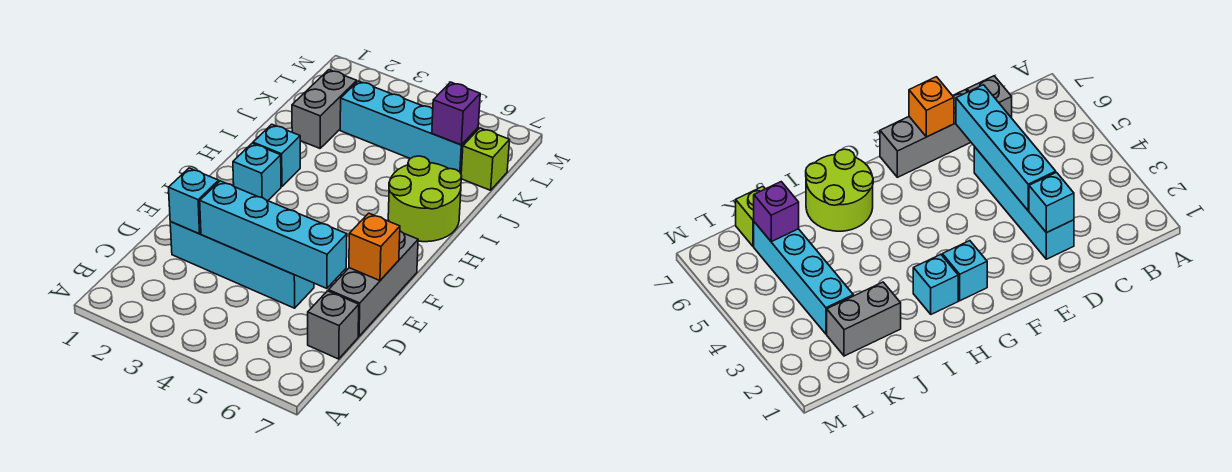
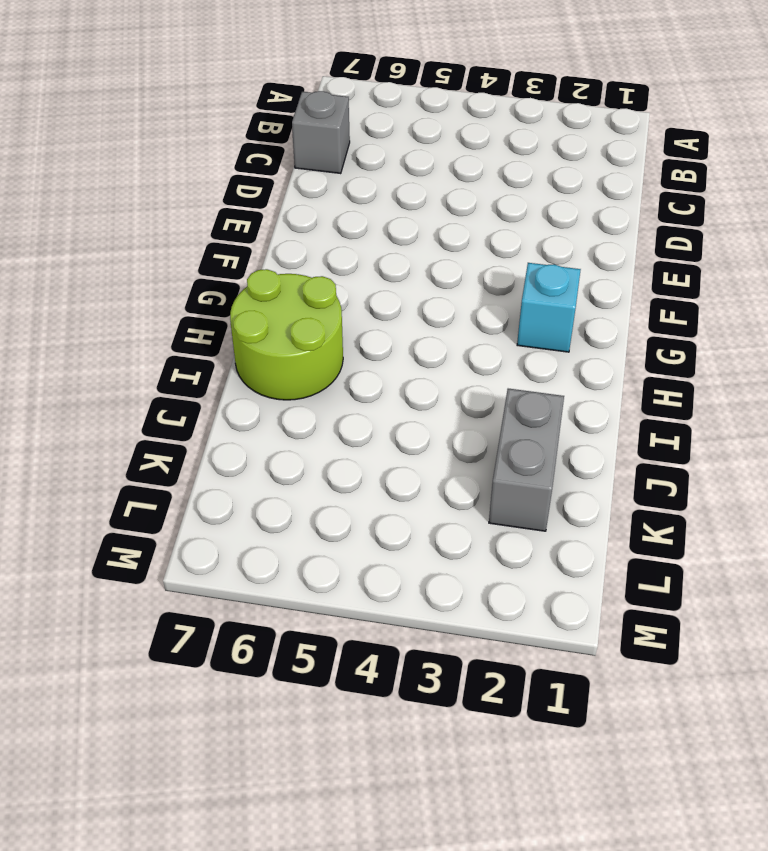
none -> cyan 1x4 brick [170,222,314,308]
none -> grey 1x3 brick [328,231,418,336]
none -> cyan 1x1 brick [253,124,300,187]

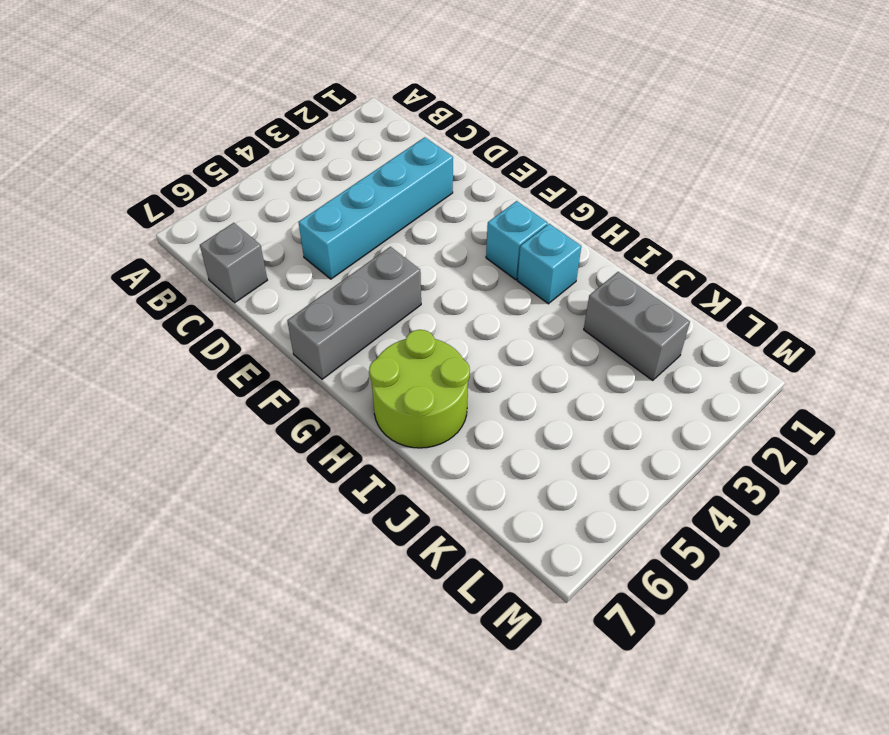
grey 1x3 brick [287,247,421,379] -> grey 1x3 brick turned to [328,231,418,336]
none -> cyan 1x4 brick [340,81,478,173]
none -> lime 1x1 brick [461,128,510,190]
none -> cyan 1x1 brick [169,168,219,234]

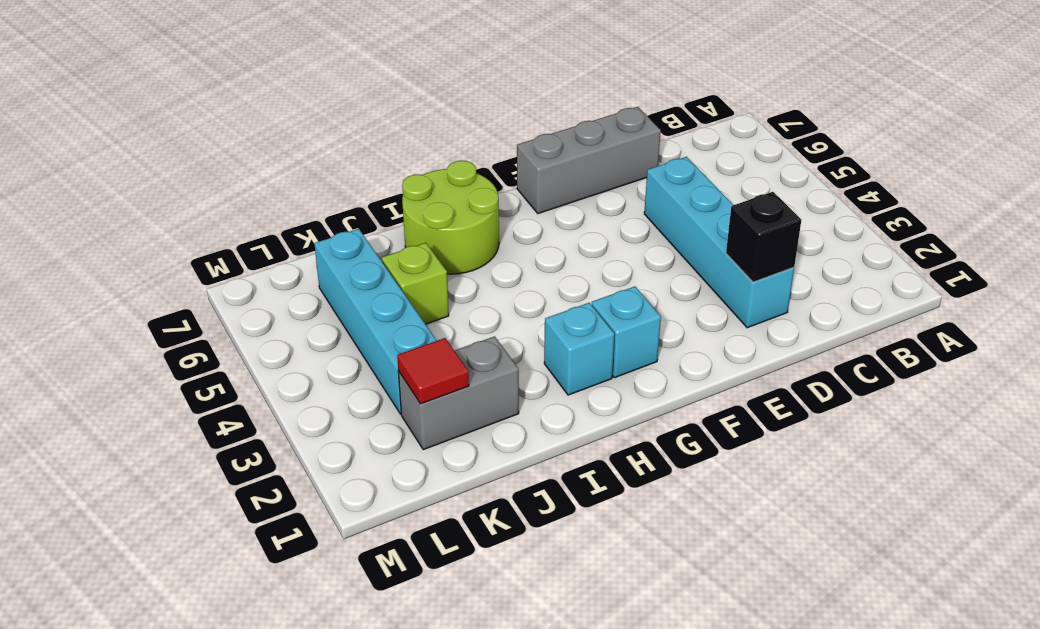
black 1x1 brick [726,192,801,282] -> cyan 1x1 brick [169,168,219,234]
lime 1x1 brick [382,243,449,324] -> lime 1x1 brick moved to [461,128,510,190]
red 1x1 tile [397,338,469,404] -> none
none -> grey 1x1 brick [308,291,359,359]
none -> cyan 1x4 brick [200,181,347,289]
none -> orange 1x1 brick [349,213,400,281]

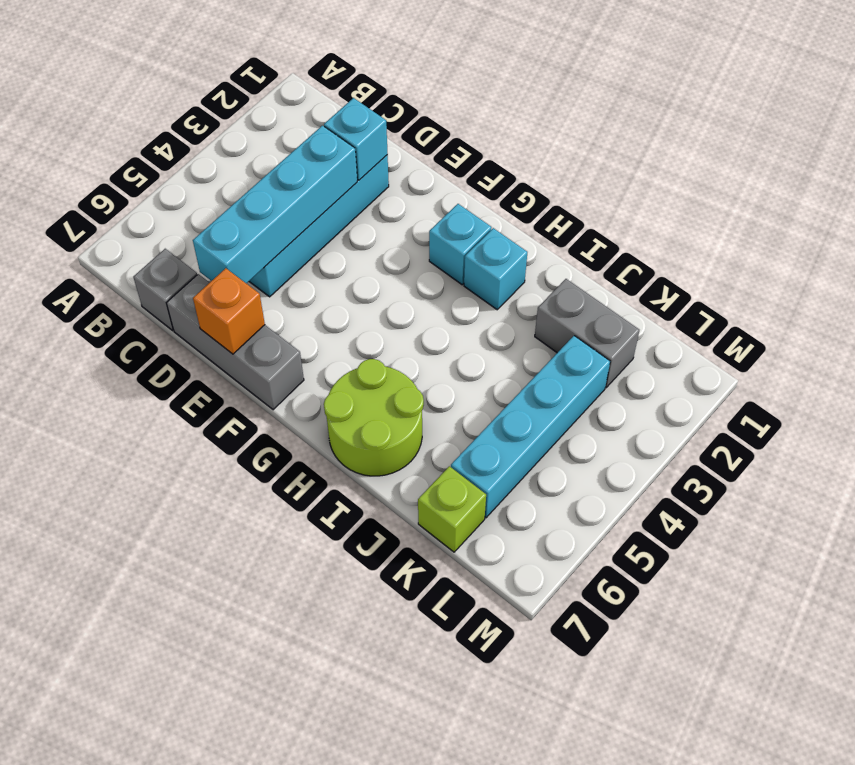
none -> purple 1x1 brick [432,82,480,145]

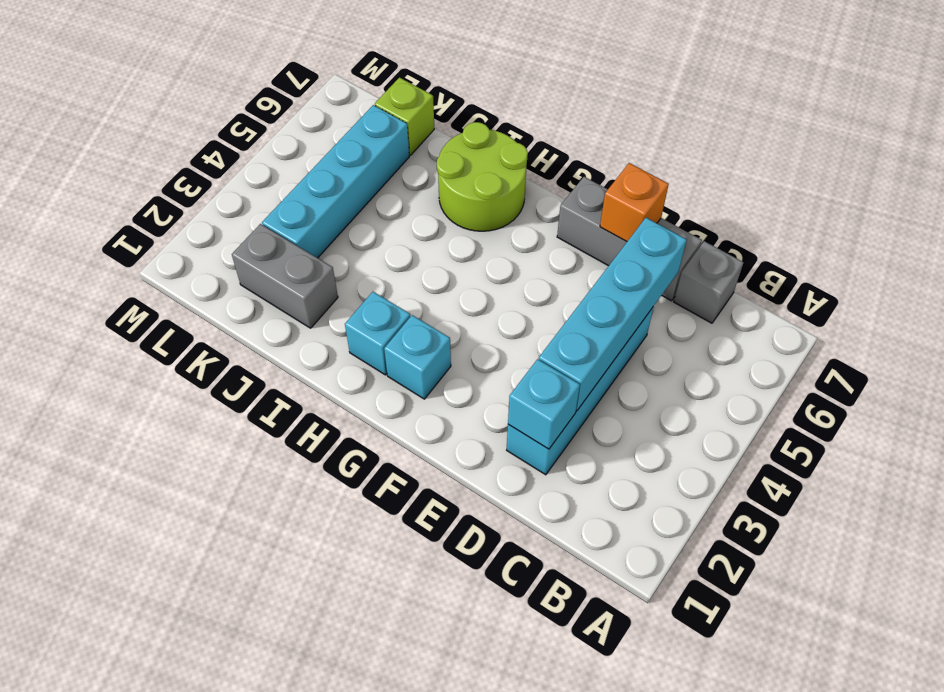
none -> purple 1x1 brick [432,82,480,145]

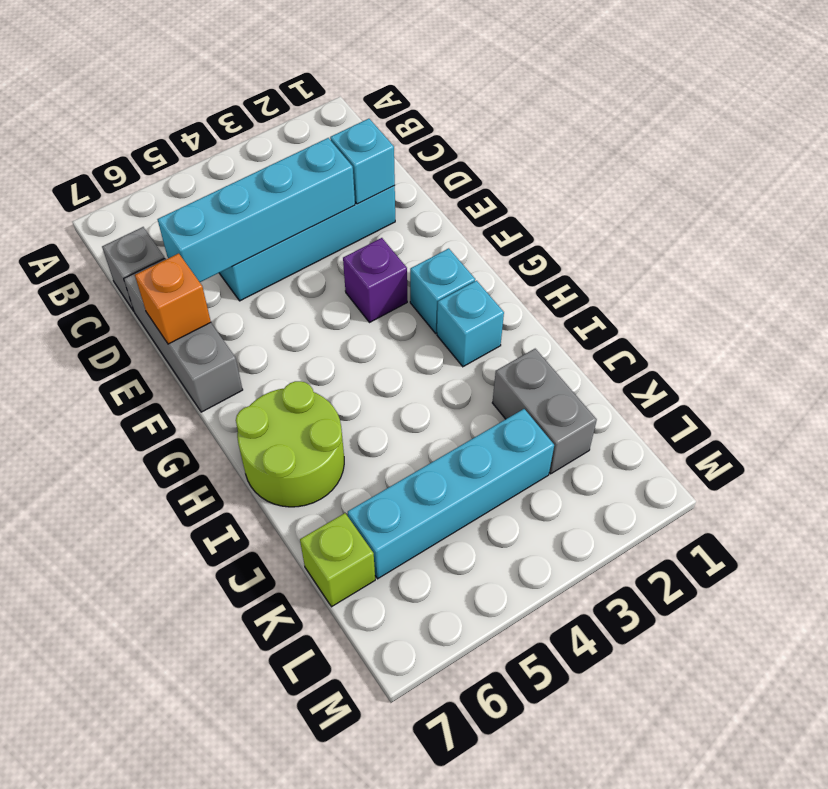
purple 1x1 brick [343,238,407,323] -> purple 1x1 brick moved to [432,82,480,145]

